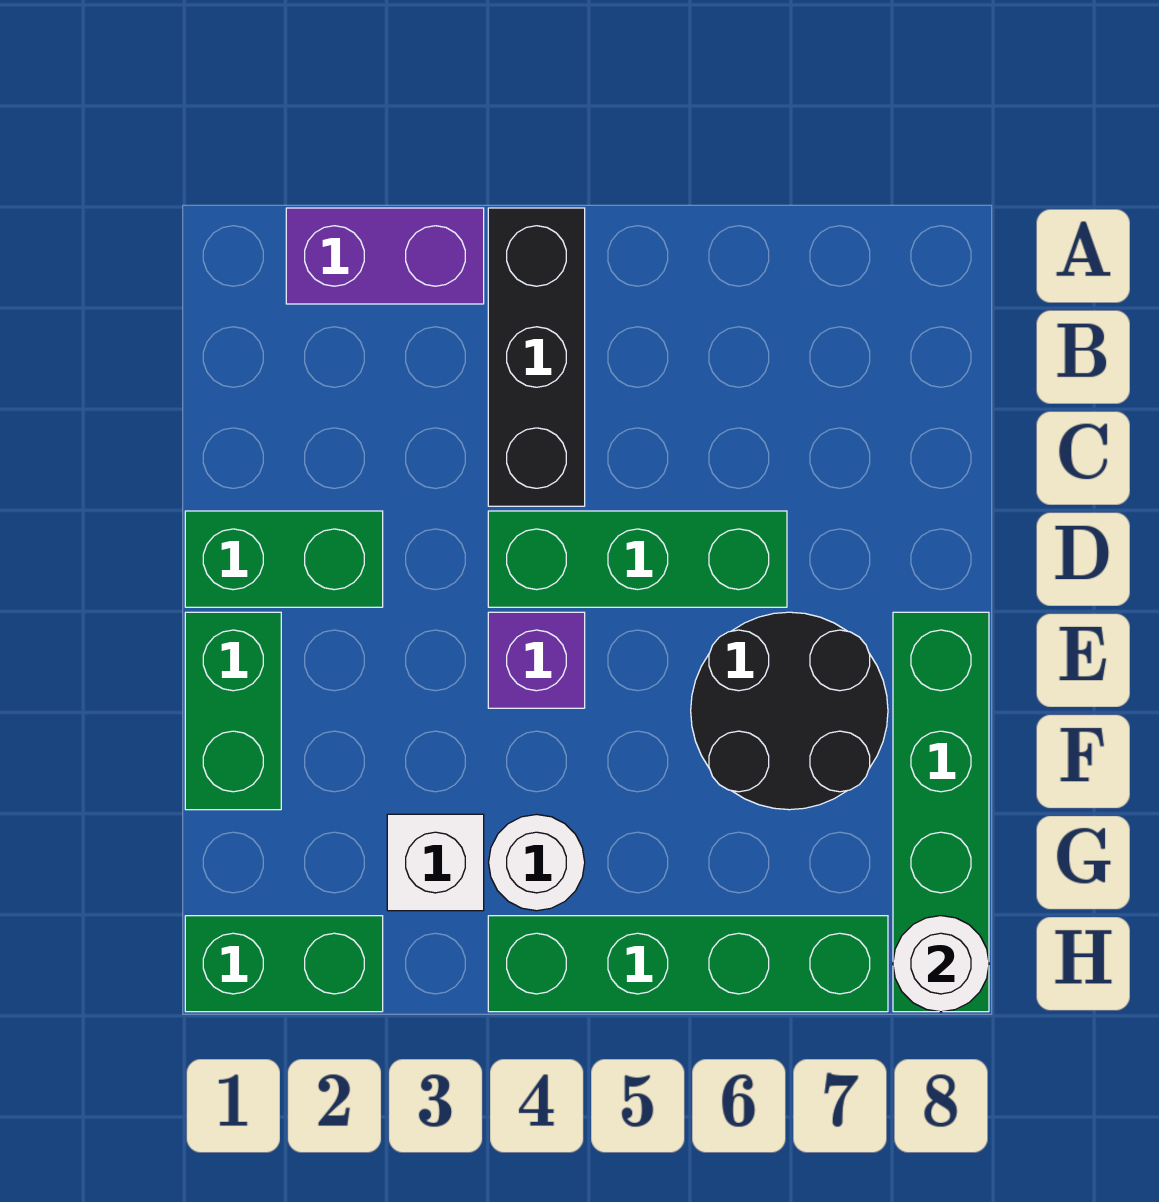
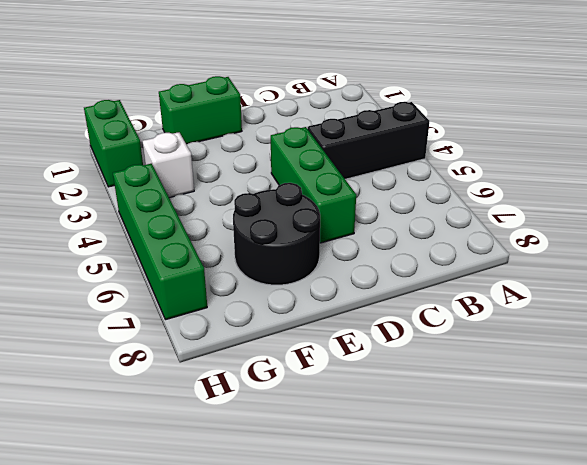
none -> purple 1x2 brick [286,208,484,304]
none -> green 1x2 brick [185,511,383,607]
none -> purple 1x1 brick [488,612,585,708]

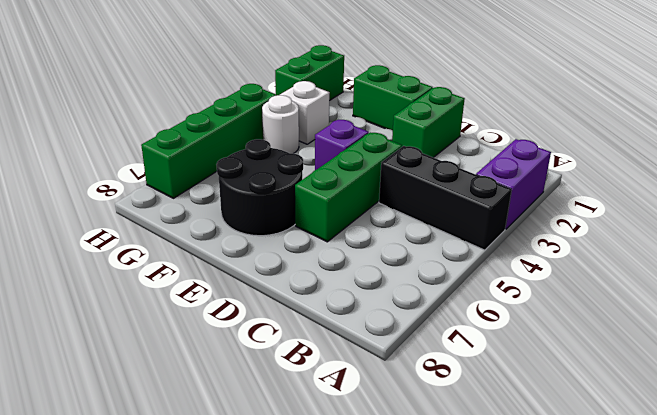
none -> green 1x4 brick [893,612,989,1012]
none -> white 1x1 round brick [893,916,989,1012]

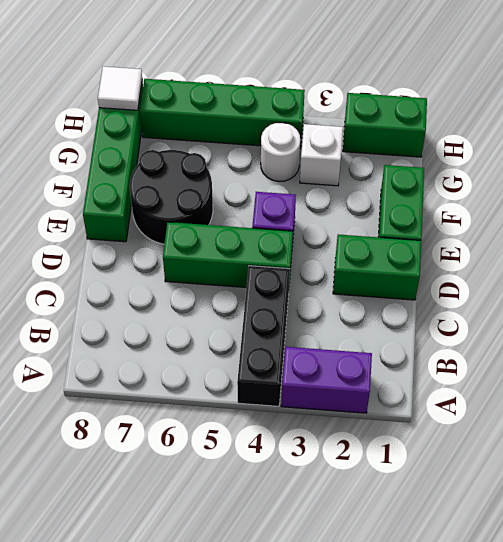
white 1x1 tile [98,66,142,110] -> white 1x1 round brick [893,916,989,1012]

